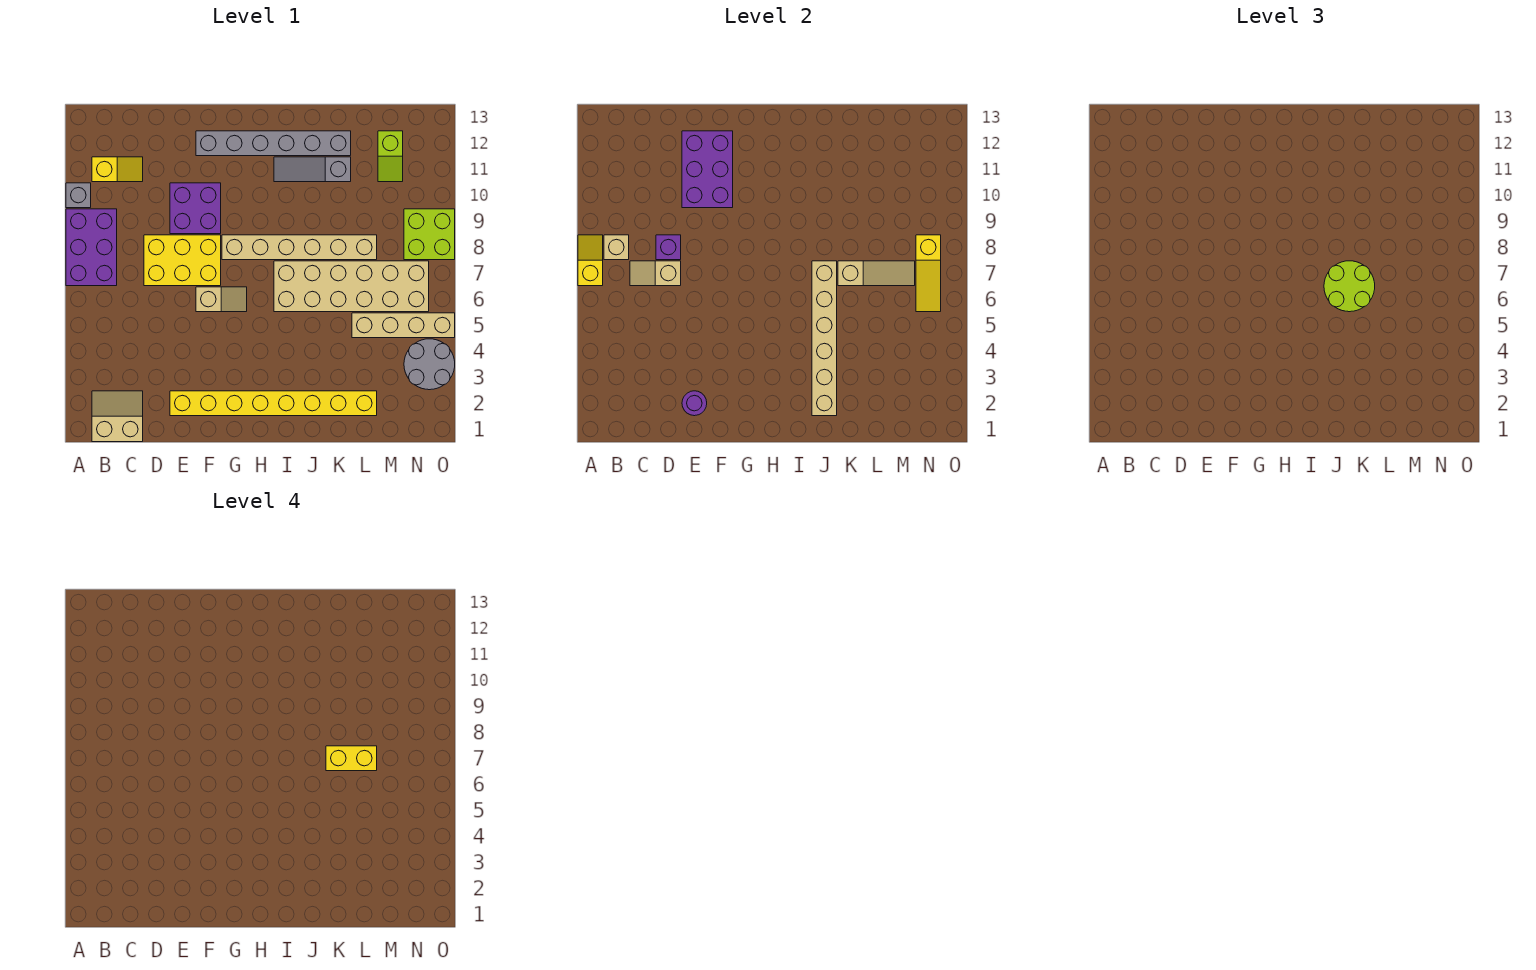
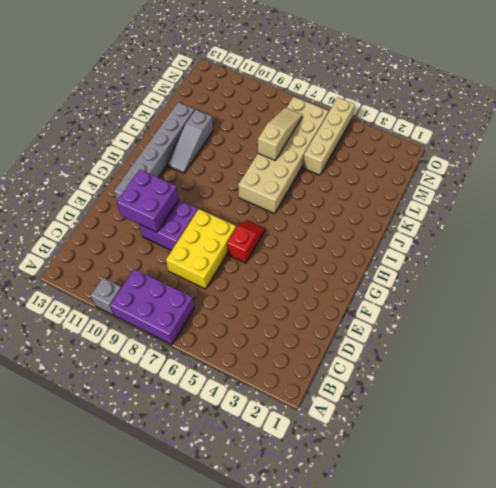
purple 2x2 brick [116,169,179,232] -> purple 2x3 brick [682,131,733,208]
red 1x2 slope [227,220,265,263] -> tan 1x2 slope [196,287,247,312]
none -> tan 2x2 slope [92,391,143,442]
none -> yellow 1x2 slope [92,157,143,182]
none -> yellow 1x8 brick [170,391,377,416]

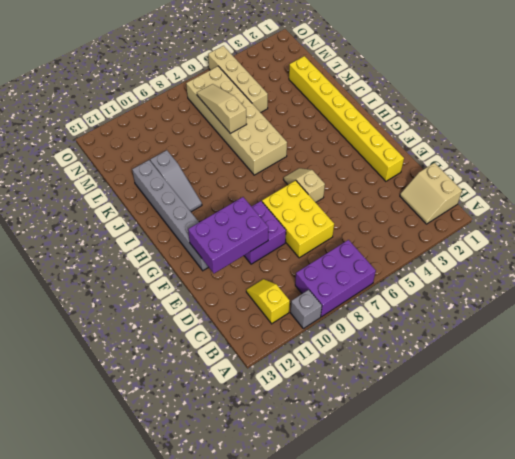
none -> tan 1x6 brick [222,235,377,260]
none -> lime 1x2 slope [378,131,403,182]
none -> grey 2x2 round brick [404,339,455,390]

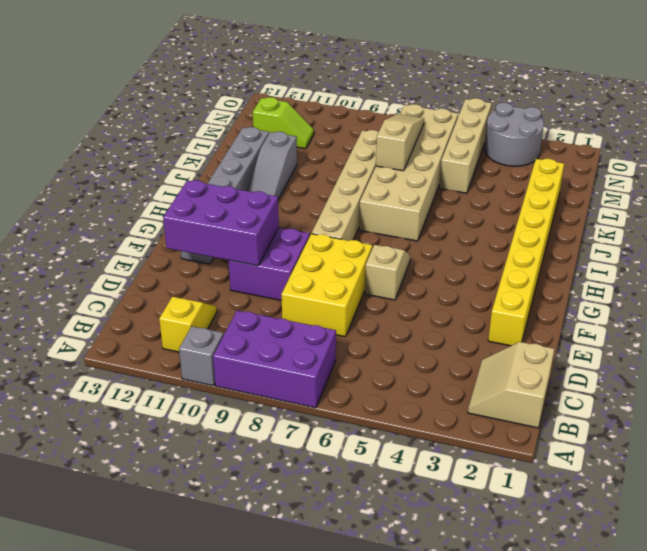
none -> lime 2x2 brick [404,209,455,260]
none -> yellow 1x2 slope [578,235,603,286]
none -> tan 1x1 brick [604,235,629,260]

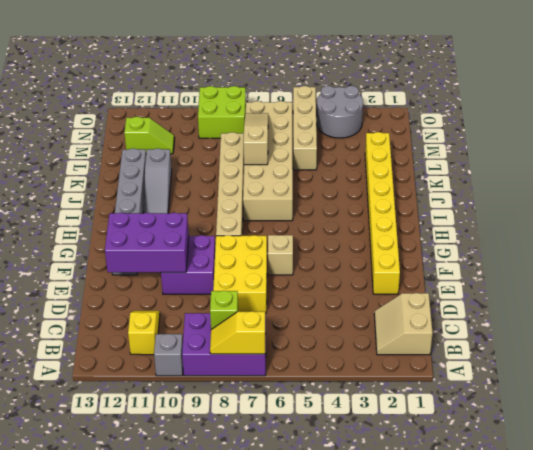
lime 1x1 brick [210,291,238,329] -> tan 1x1 brick [604,235,629,260]
none -> tan 1x2 slope [630,261,681,286]
none -> purple 1x1 brick [656,235,681,260]
none -> purple 1x1 round brick [682,391,707,416]

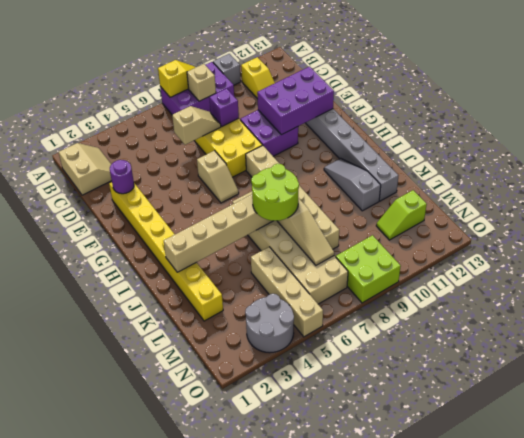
tan 1x2 slope [172,106,221,145] -> tan 1x2 slope turned to [630,261,681,286]
none -> yellow 1x3 slope [916,235,941,312]
none -> yellow 1x2 brick [326,746,377,771]

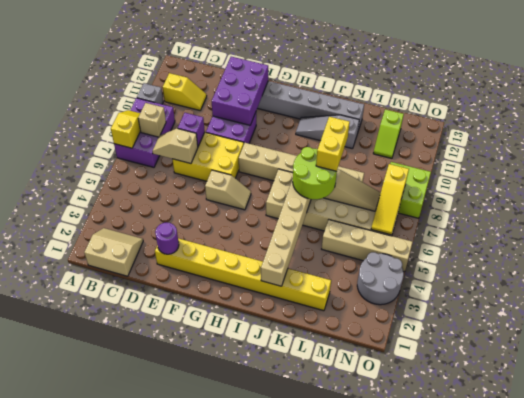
yellow 1x2 brick [316,117,350,171] -> yellow 1x2 brick turned to [326,746,377,771]

